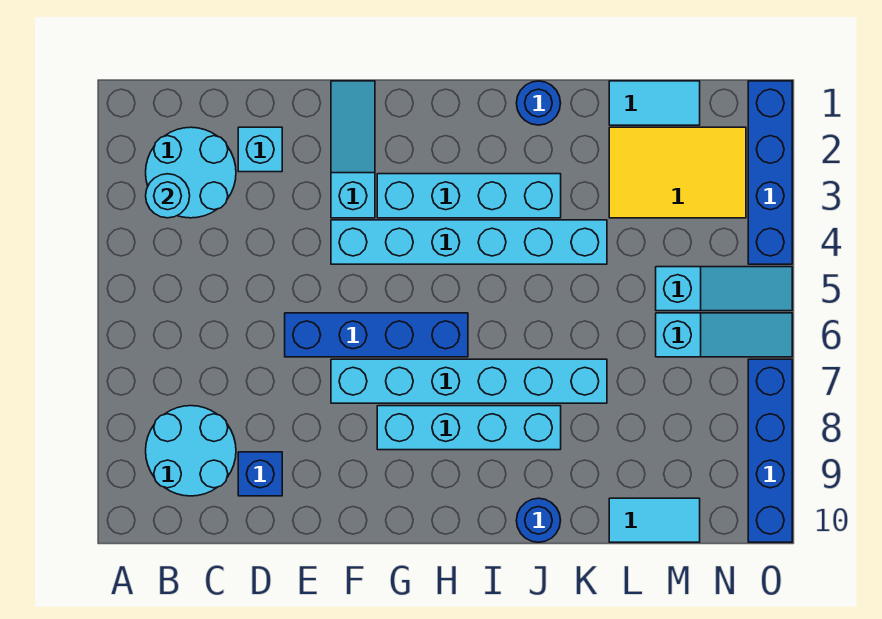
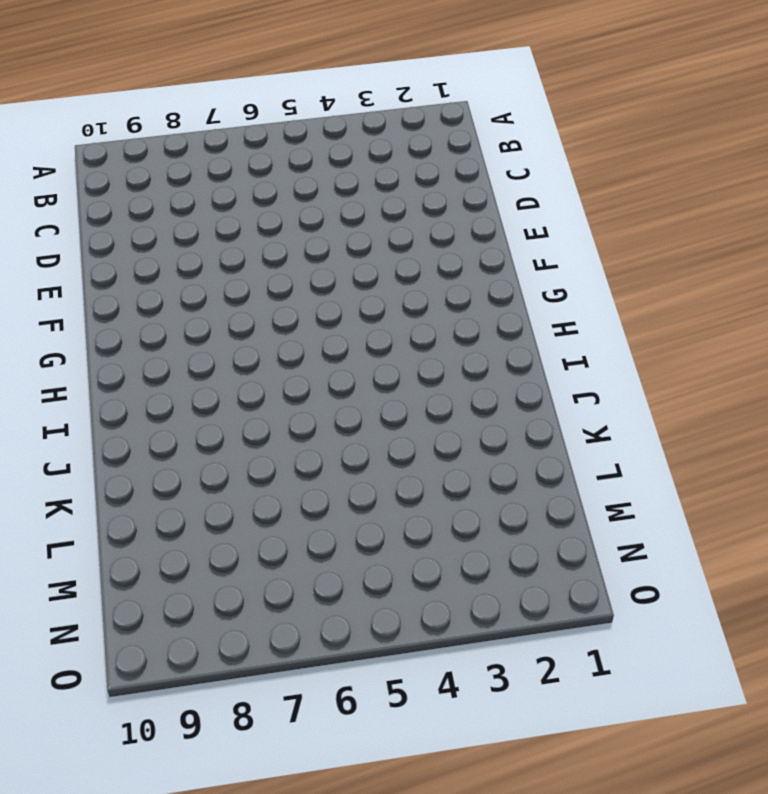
none -> cyan 2x2 round brick [146,127,236,218]
none -> cyan 2x2 round brick [146,406,236,496]
none -> cyan 1x1 brick [238,127,282,172]

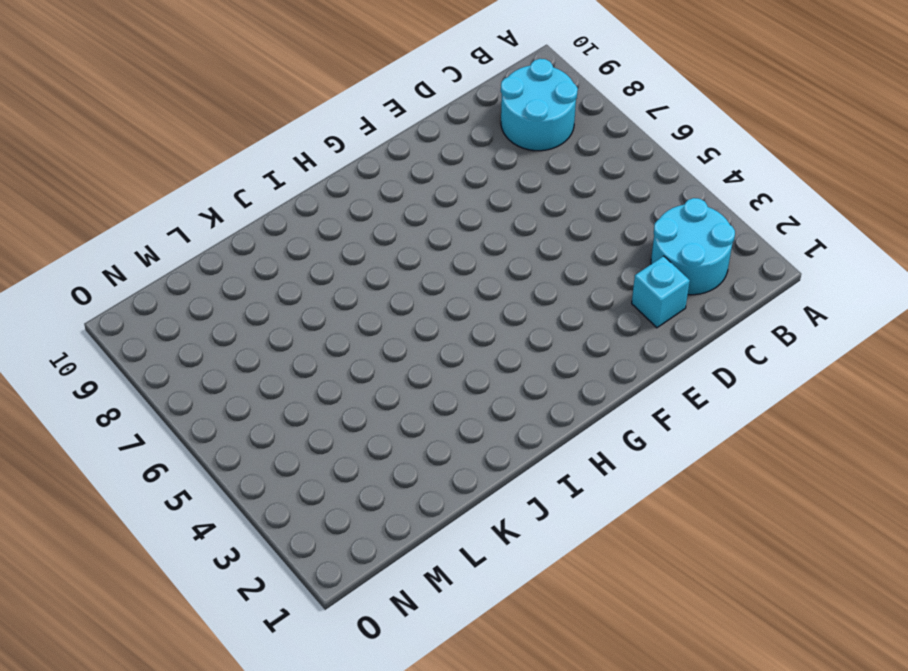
none -> blue 1x1 brick [238,452,282,496]
none -> blue 1x4 brick [285,313,468,357]
none -> cyan 1x3 slope [331,81,375,218]

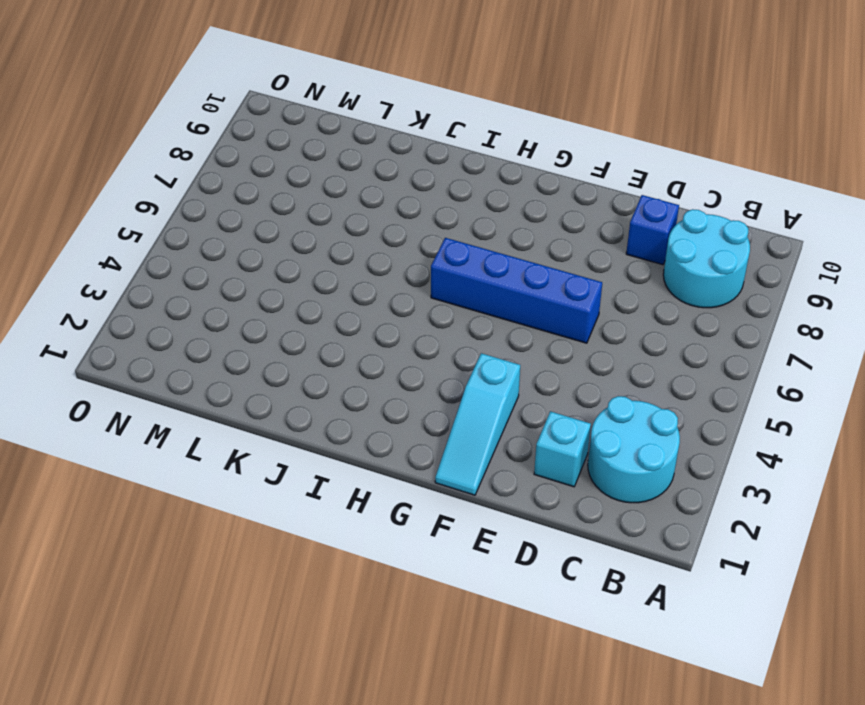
none -> cyan 1x6 brick [331,220,607,264]
none -> cyan 1x6 brick [331,359,607,403]
none -> cyan 1x4 brick [377,174,561,218]

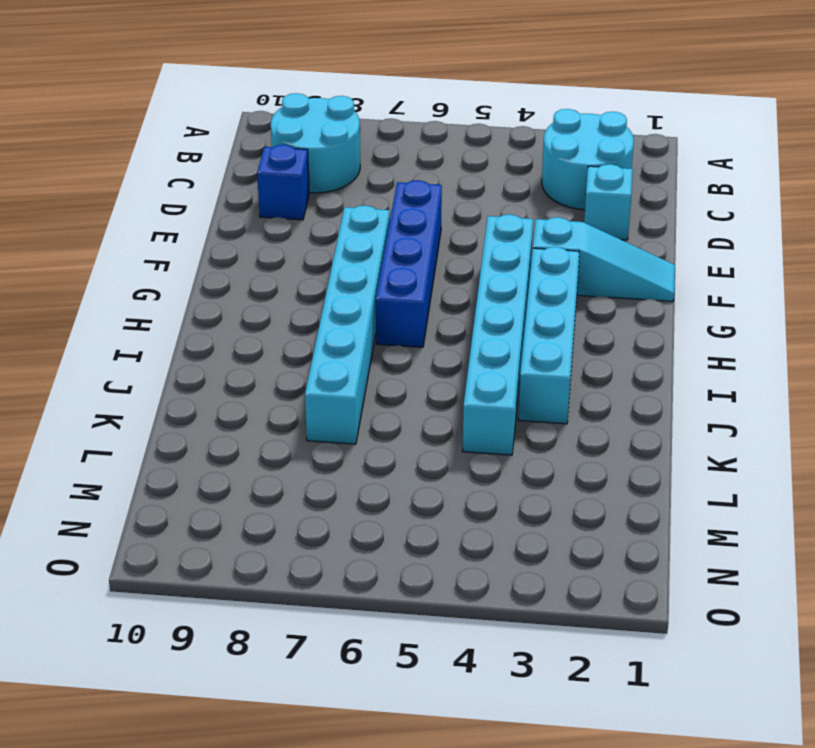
none -> cyan 1x4 brick [377,406,561,450]
none -> blue 1x1 round brick [517,81,561,125]
none -> blue 1x1 round brick [516,498,561,542]

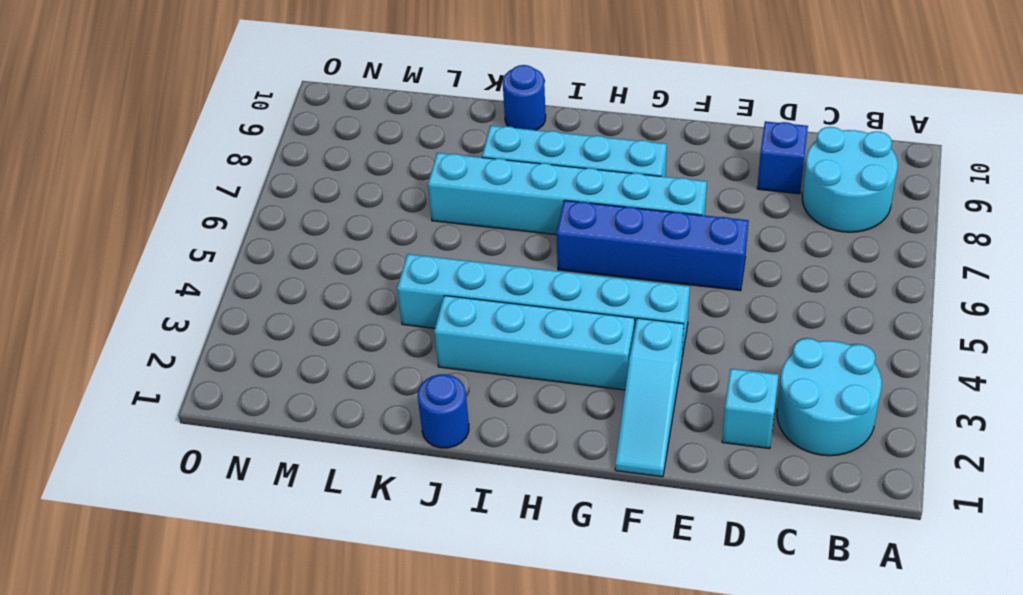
none -> cyan 1x2 tile [609,81,700,125]
none -> yellow 2x3 tile [609,127,746,218]
none -> cyan 1x2 tile [609,498,700,542]

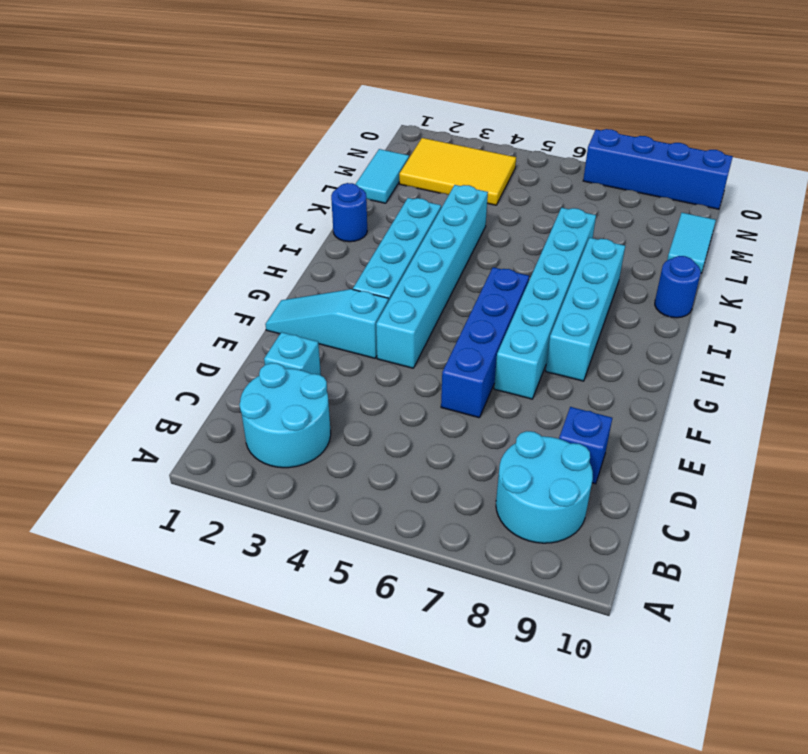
yellow 2x3 tile [399,138,516,205] -> yellow 2x3 tile turned to [609,127,746,218]
none -> cyan 1x3 slope [656,267,792,311]
none -> cyan 1x3 slope [656,313,792,357]
none -> blue 1x4 brick [748,81,792,264]

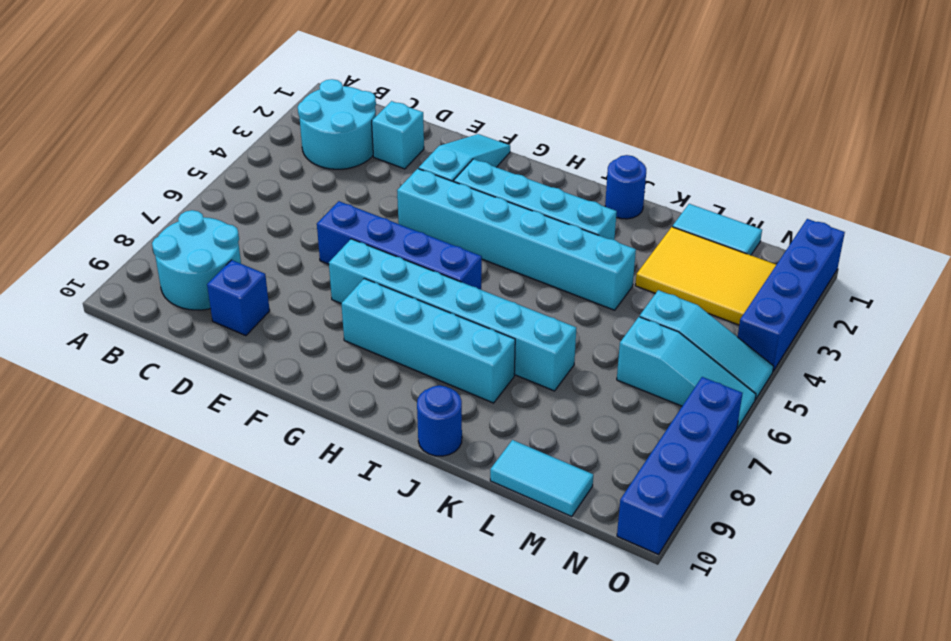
none -> cyan 1x1 round brick [146,174,190,218]

